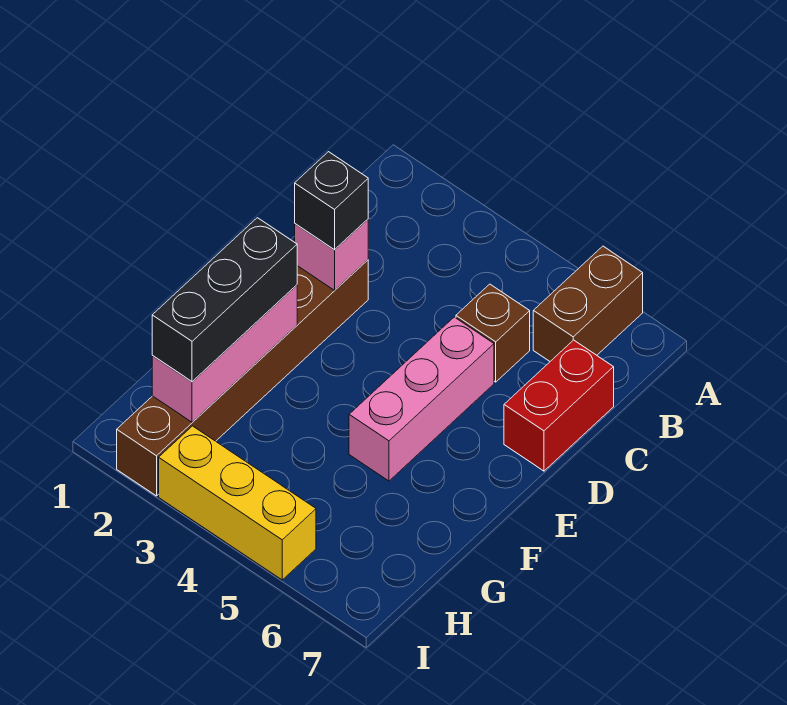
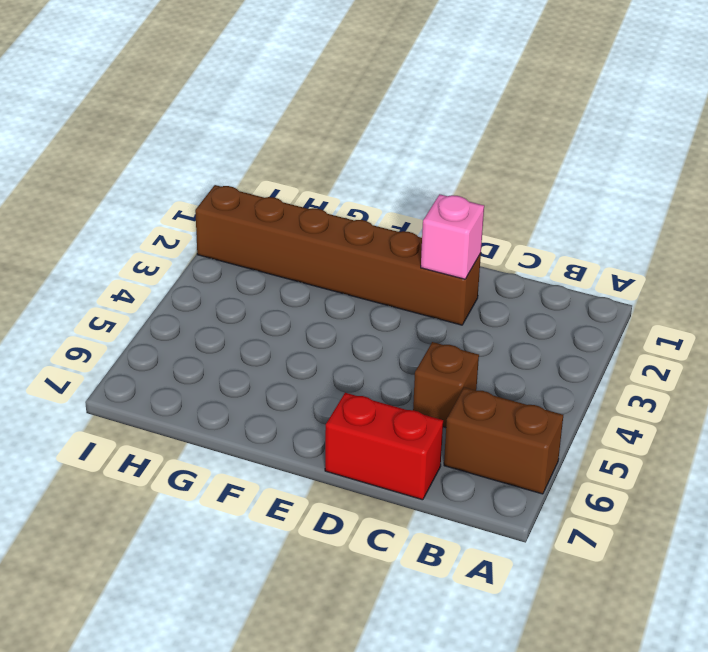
none -> pink 1x3 brick [349,317,494,481]
none -> yellow 1x3 brick [159,426,316,580]

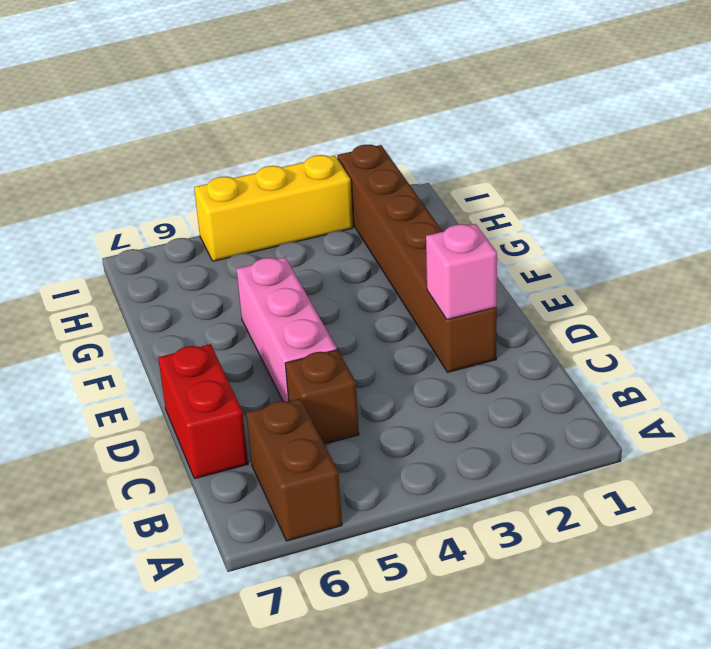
none -> pink 1x3 brick [152,285,297,422]
none -> black 1x1 brick [295,152,368,250]

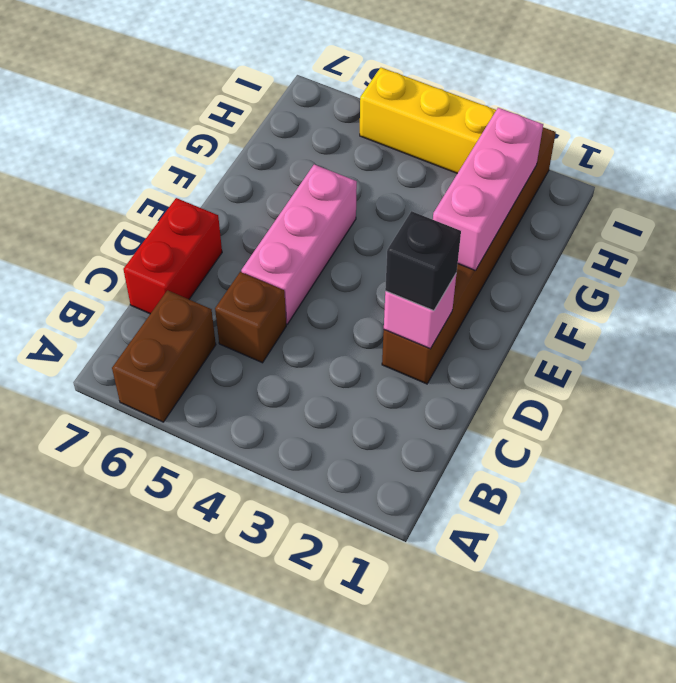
none -> black 1x3 brick [152,218,297,382]

